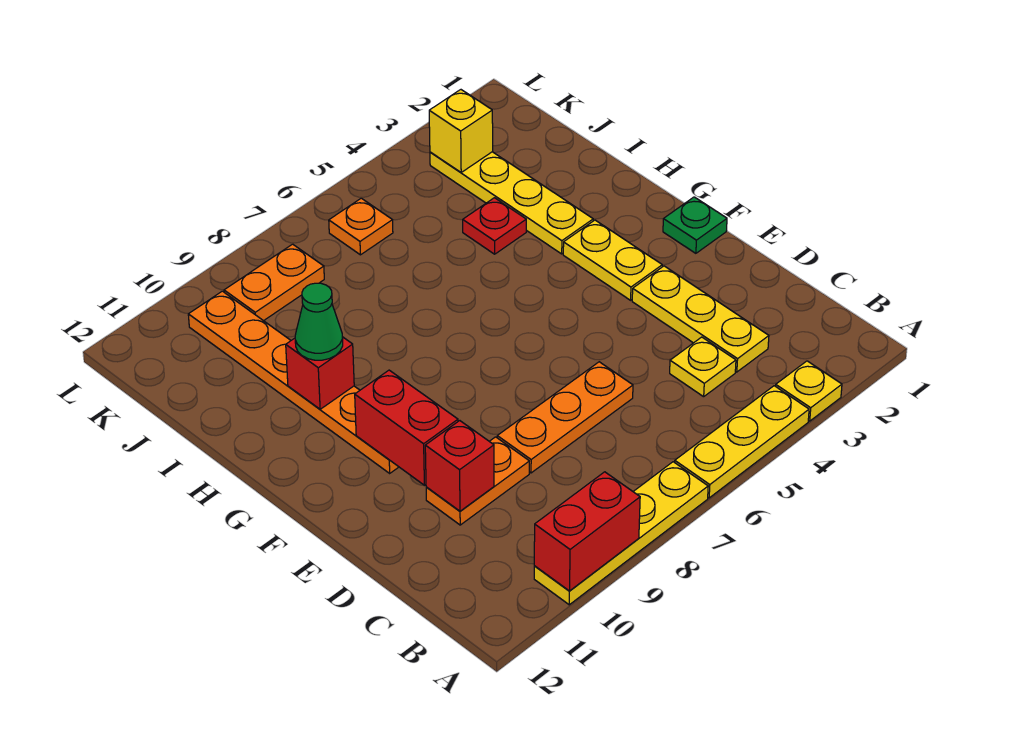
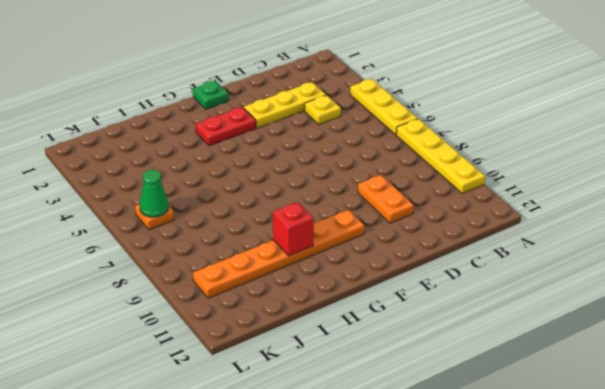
red 1x2 plate [196,107,256,146] -> yellow 1x2 plate [563,220,662,300]
green 1x1 cone [140,170,168,217] -> green 1x1 cone moved to [295,283,343,360]
none -> yellow 1x1 plate [776,361,842,421]
none -> orange 1x3 plate [497,362,633,473]
none -> yellow 1x4 plate [430,152,593,254]

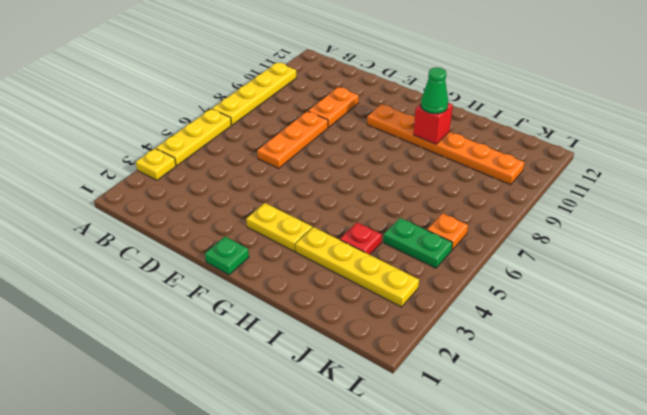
green 1x2 plate [383,218,452,268] -> none
none -> yellow 1x3 plate [632,266,769,372]
none -> yellow 1x1 plate [670,337,736,397]
none -> orange 1x2 plate [224,244,324,321]

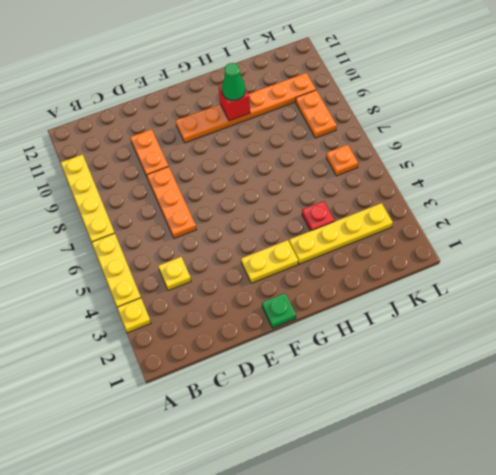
none -> yellow 1x3 plate [632,266,769,372]
none -> red 1x2 brick [534,472,640,591]
none -> red 1x1 brick [425,421,494,511]

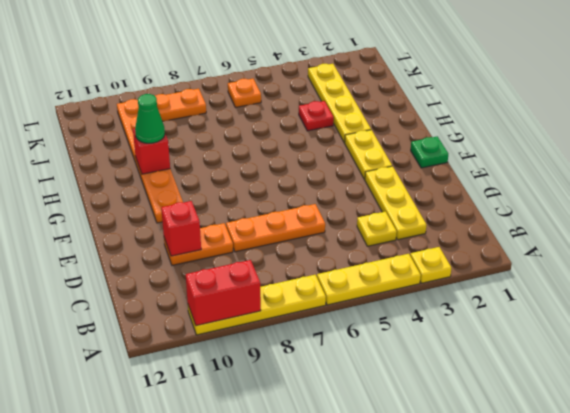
none -> red 1x2 brick [355,370,458,486]
none -> yellow 1x1 brick [429,90,493,172]

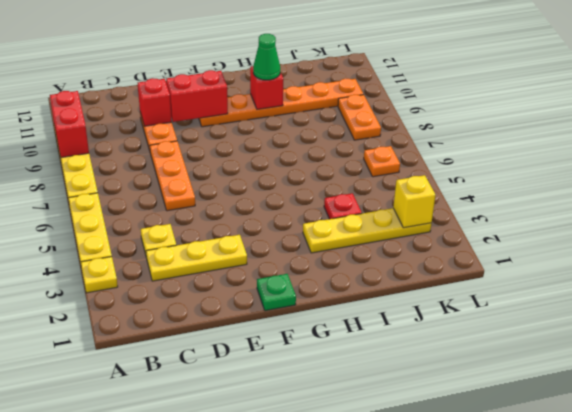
none -> yellow 1x2 plate [563,220,662,300]

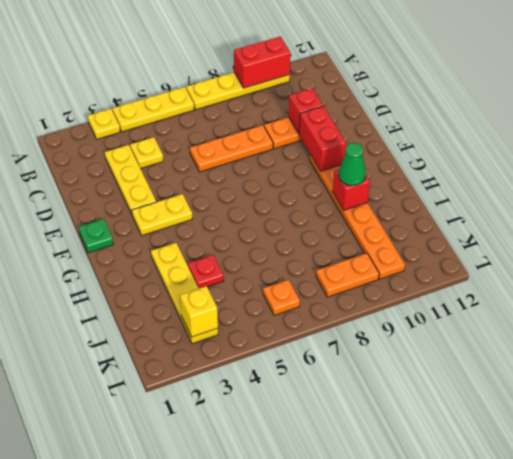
yellow 1x2 plate [132,194,192,236] -> yellow 1x2 plate turned to [563,220,662,300]

